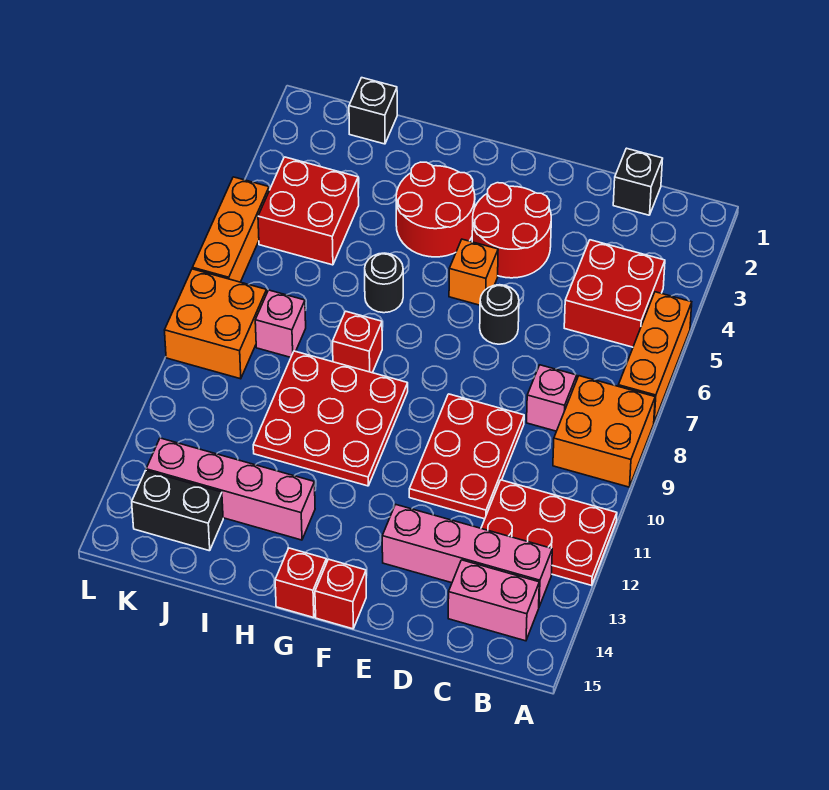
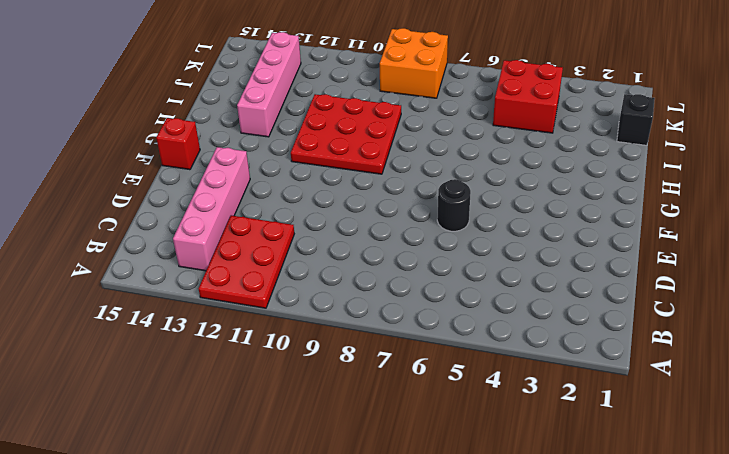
none -> orange 1x3 brick [618,292,692,422]
none -> orange 2x2 brick [553,376,655,487]
none -> red 2x2 brick [564,240,665,347]

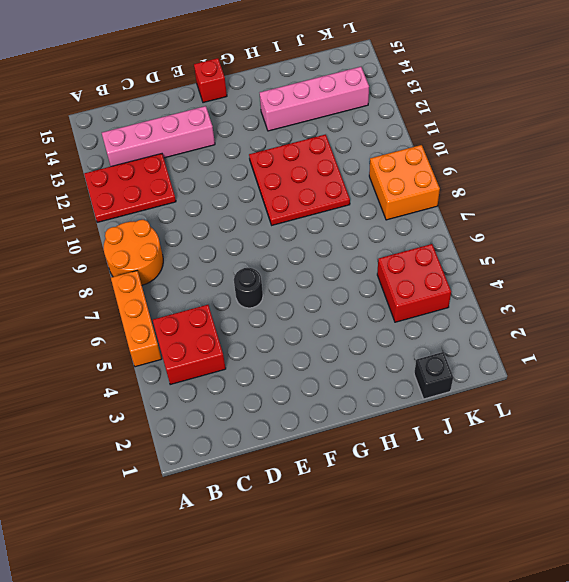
orange 2x2 round brick [104,220,163,285] -> orange 2x2 brick [553,376,655,487]
none -> pink 1x2 brick [448,560,539,641]
none -> black 1x1 brick [613,148,663,215]
none -> pink 1x1 brick [527,365,577,431]

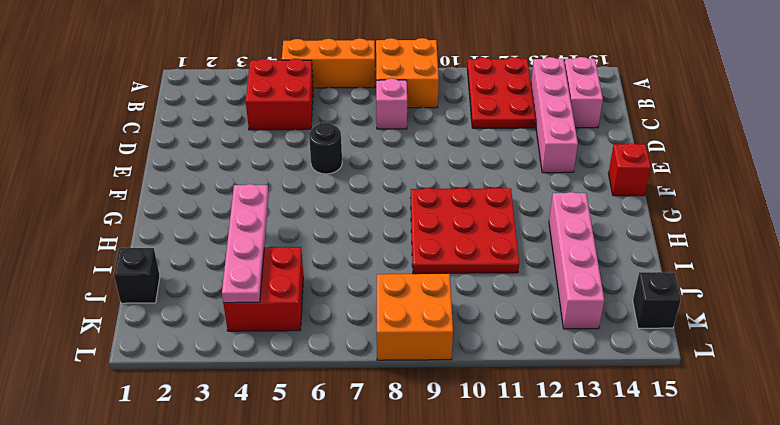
pink 1x4 plate [222,184,269,303] -> none
black 1x1 brick [633,272,681,328] -> black 1x1 brick moved to [613,148,663,215]
none -> red 2x3 plate [409,394,524,519]
none -> red 2x2 round brick [472,183,551,278]
none -> orange 1x1 brick [449,239,498,305]

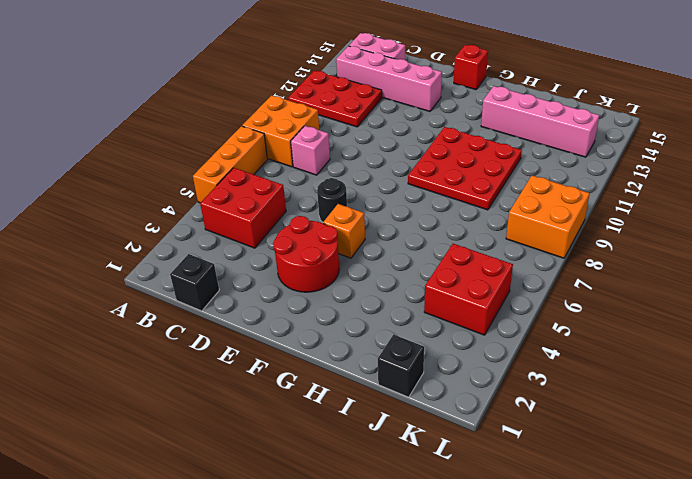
none -> red 2x3 plate [409,394,524,519]
none -> red 2x2 round brick [396,162,475,257]
none -> red 1x1 brick [275,548,326,617]

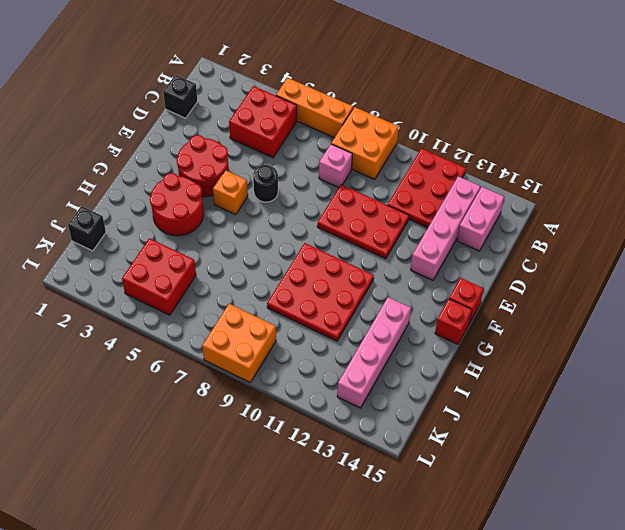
none -> black 1x1 round brick [365,253,403,313]
none -> red 1x1 brick [333,311,382,373]
none -> pink 1x1 brick [255,290,306,357]

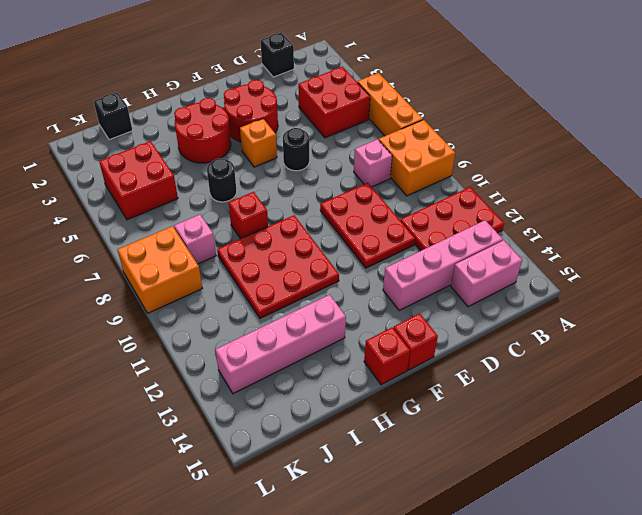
none -> black 1x2 brick [132,471,223,551]
none -> orange 1x3 brick [193,177,269,282]

